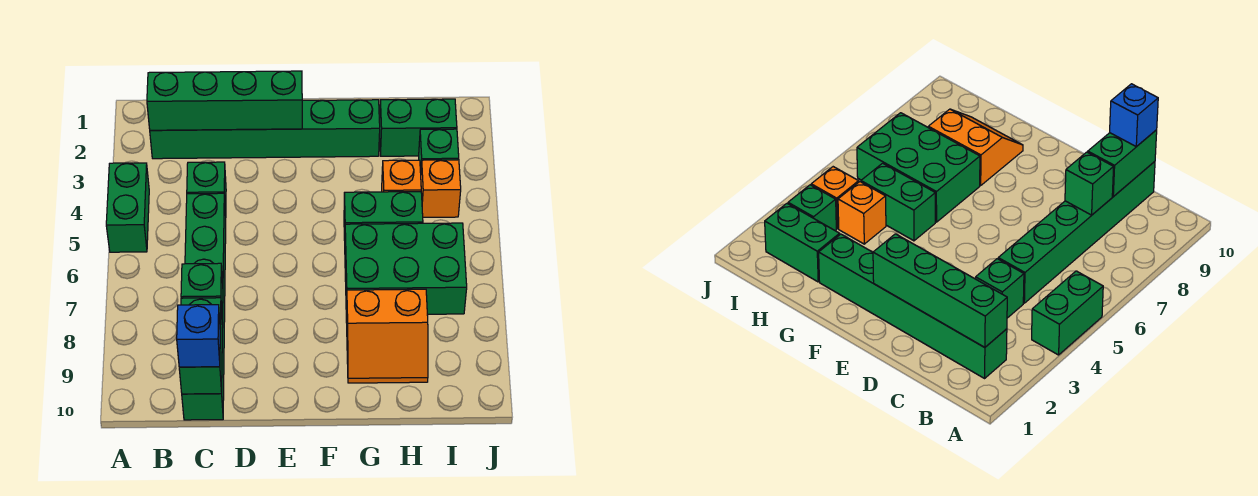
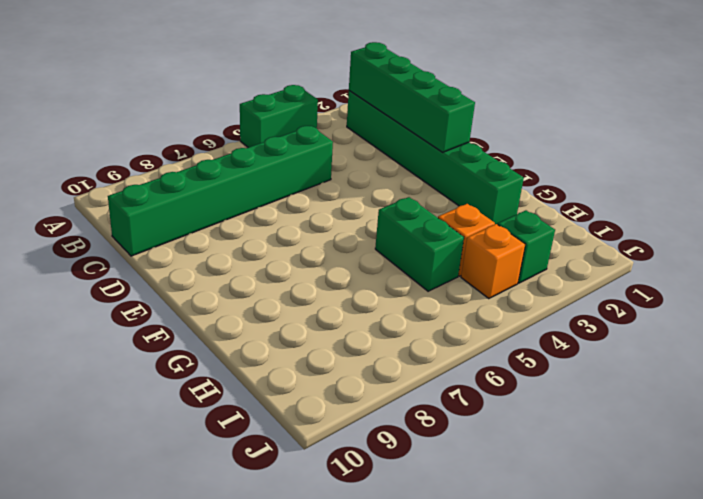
none -> green 1x1 brick [187,162,226,215]
none -> green 2x3 brick [345,223,467,314]
none -> orange 2x2 slope [346,289,428,383]

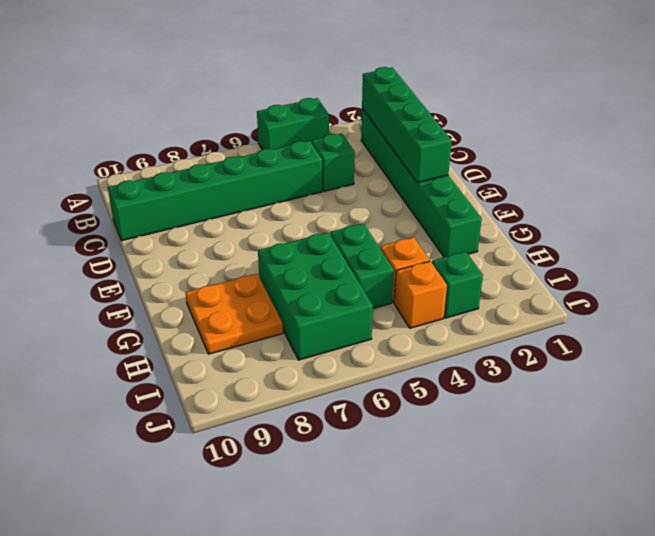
orange 2x2 plate [185,274,283,354] -> orange 2x2 slope [346,289,428,383]
none -> green 1x2 brick [380,99,457,156]
none -> green 1x1 brick [181,263,223,322]
none -> green 1x2 brick [179,298,223,394]

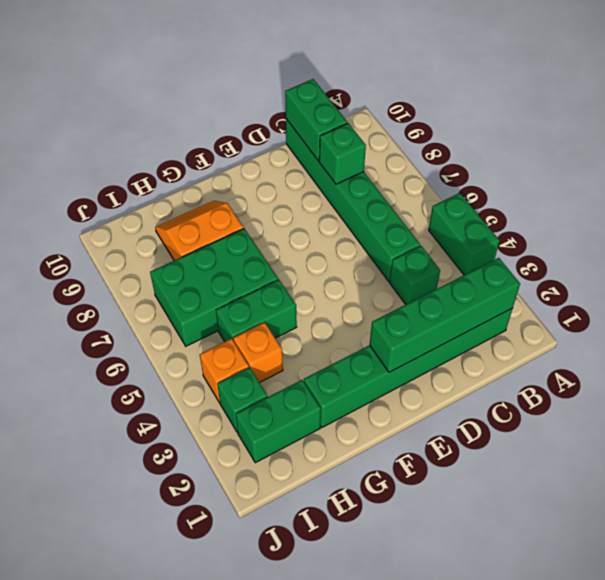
none -> blue 1x1 brick [177,305,220,367]

